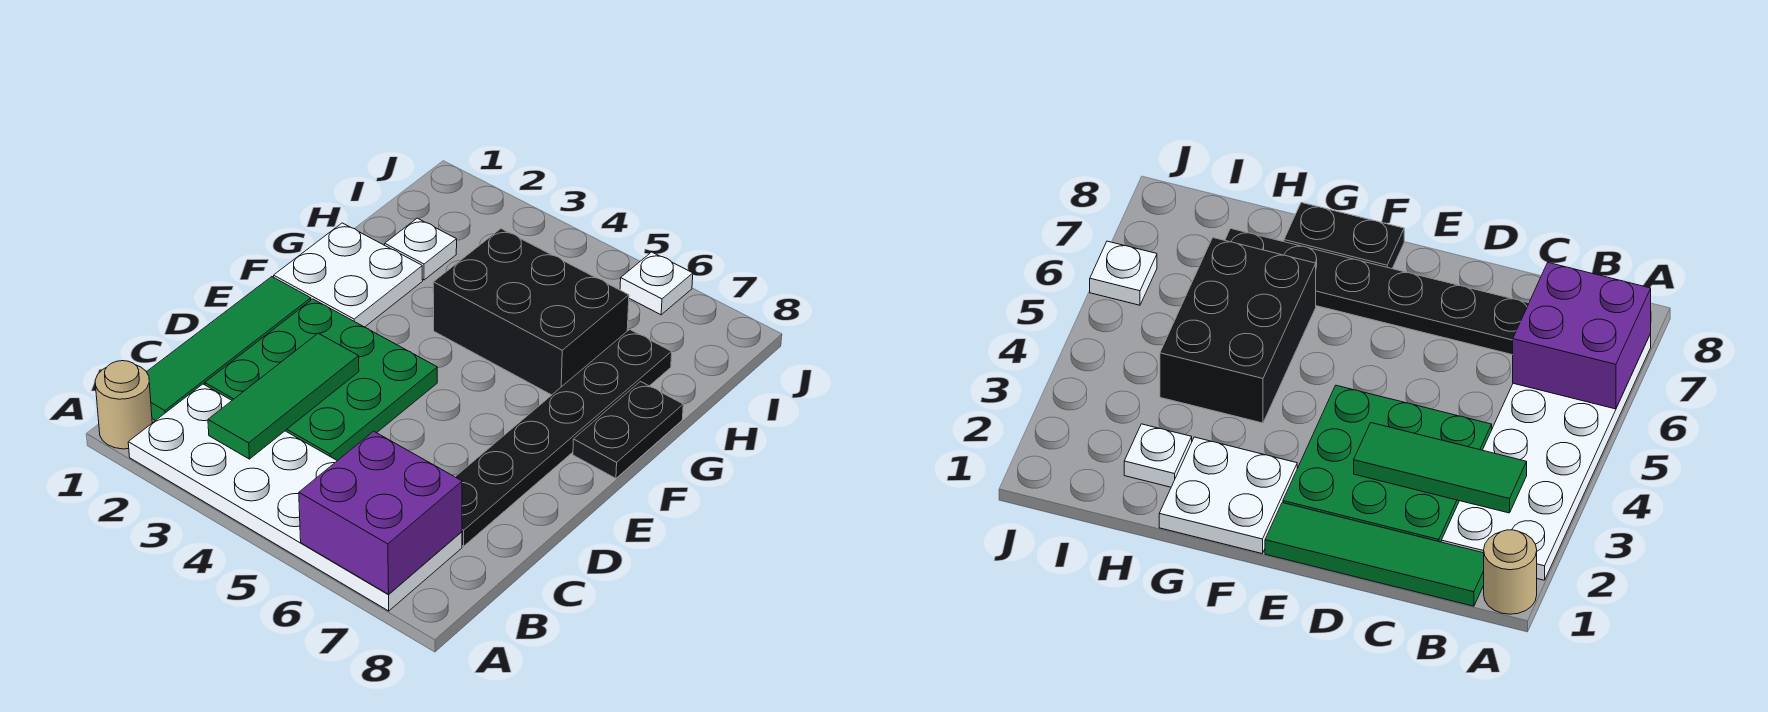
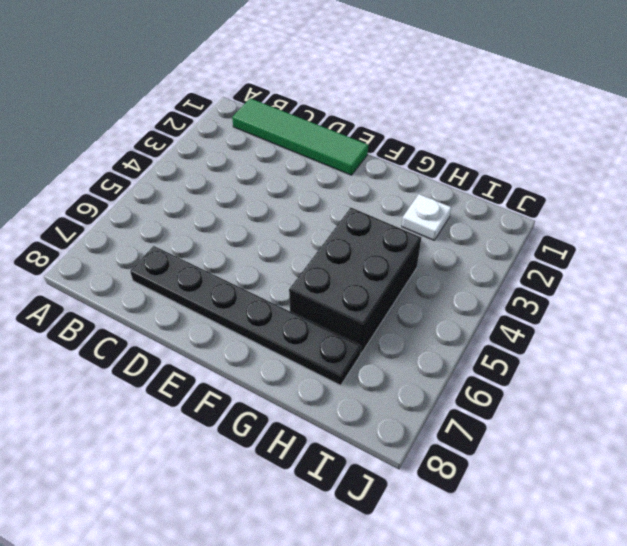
none -> tan 1x1 round brick [95,361,152,449]
none -> white 2x6 plate [128,384,462,611]
none -> green 3x3 plate [205,299,437,461]

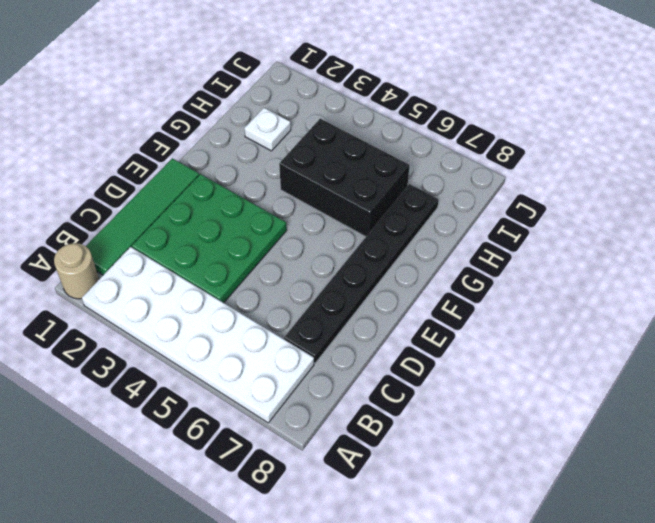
none -> white 2x2 plate [274,223,423,327]
none -> black 1x2 plate [573,382,683,478]
none -> white 1x1 plate [620,252,693,315]

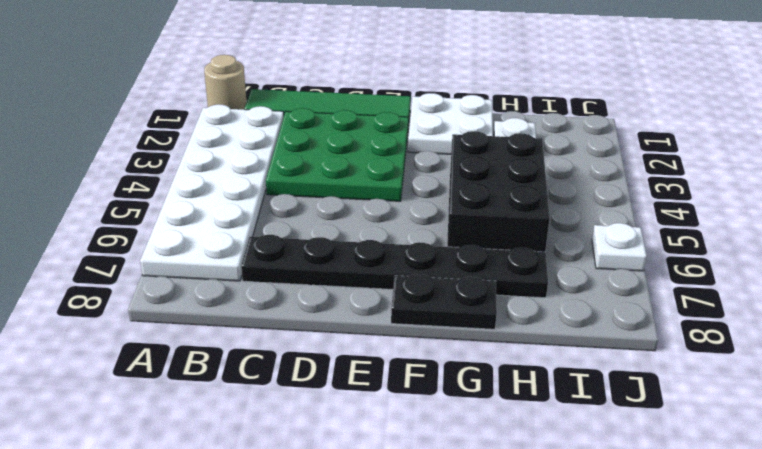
none -> purple 2x2 brick [299,431,462,594]
none -> green 1x3 tile [208,333,359,459]

